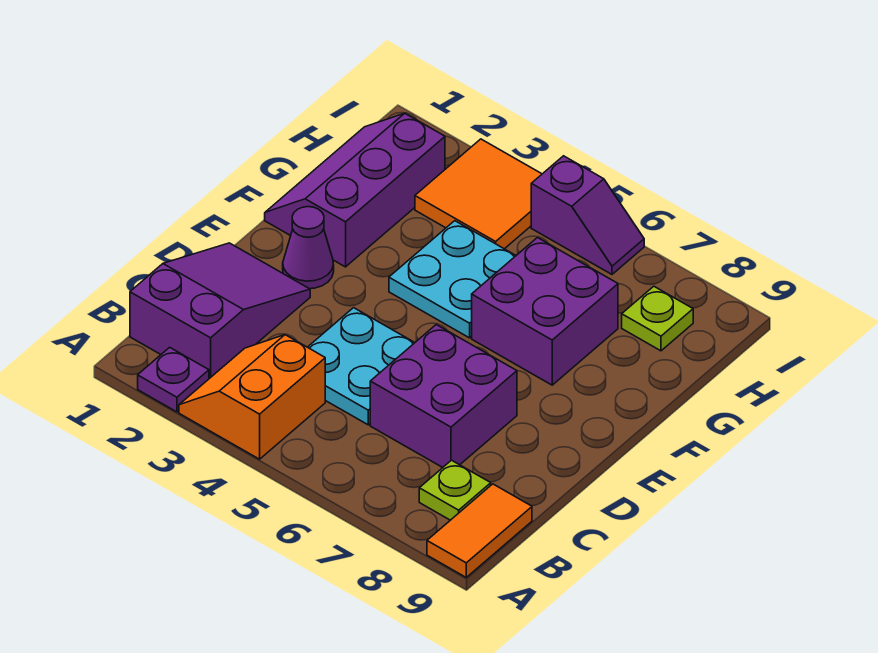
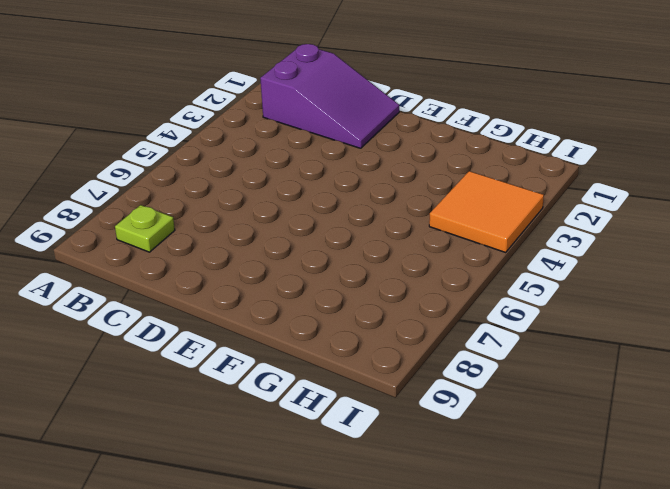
none -> purple 1x1 plate [138,347,209,412]
none -> orange 2x2 slope [179,335,325,459]
none -> orange 1x2 tile [427,484,532,577]

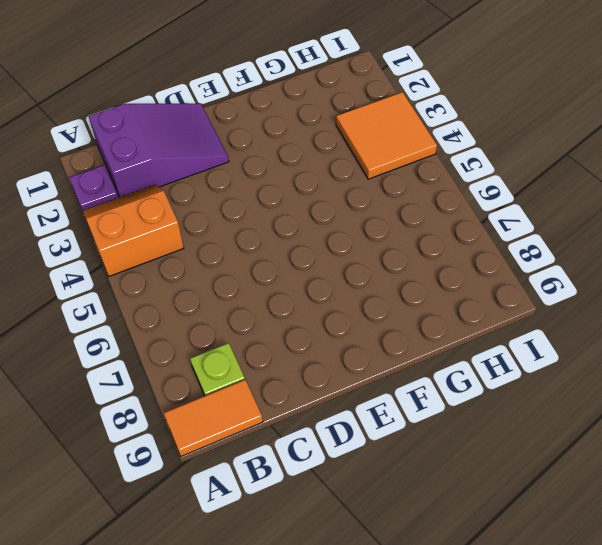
none -> cyan 2x2 plate [308,308,415,425]
none -> purple 2x2 brick [370,325,517,467]
none -> purple 1x1 cone [283,207,334,289]

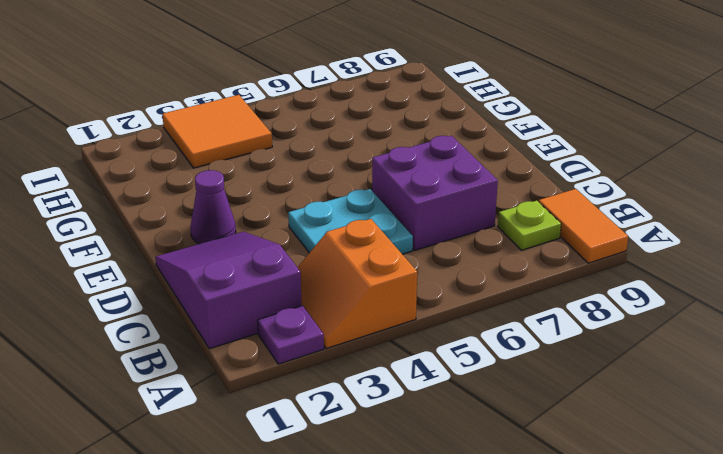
none -> purple 2x3 slope [265,113,445,267]
none -> cyan 2x2 plate [389,221,516,338]
none -> purple 2x2 brick [472,238,618,385]

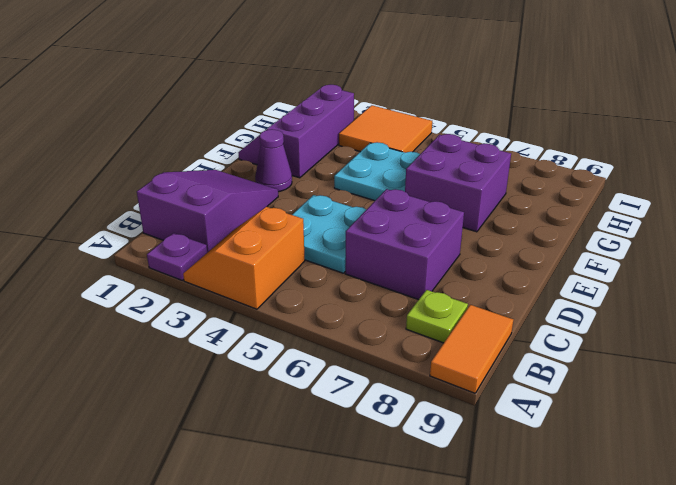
none -> lime 1x1 plate [622,286,693,351]
none -> purple 1x2 slope [531,156,644,274]

